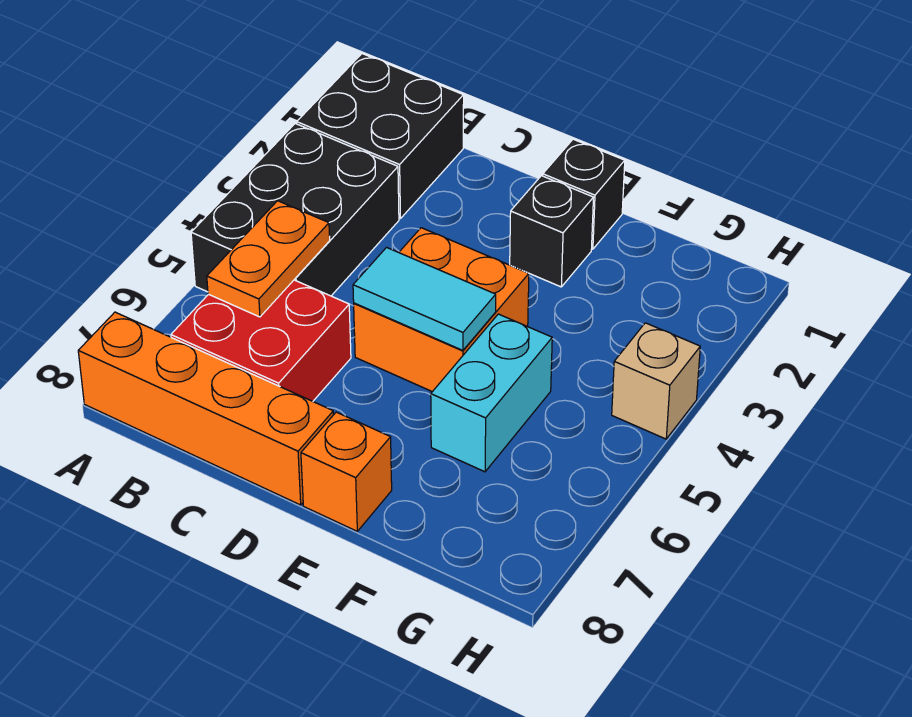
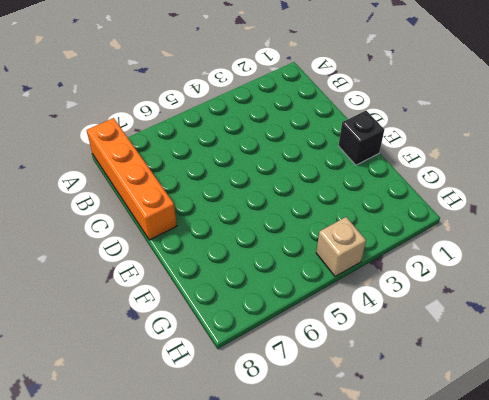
none -> black 2x2 brick [297,54,464,219]
none -> black 2x3 brick [191,124,399,296]
none -> red 2x2 brick [171,280,351,401]

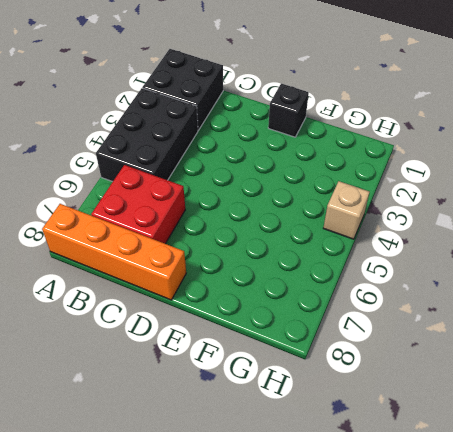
none -> orange 2x2 brick [354,228,529,392]
none -> black 1x1 brick [510,176,594,287]
none -> orange 1x1 brick [301,412,392,531]

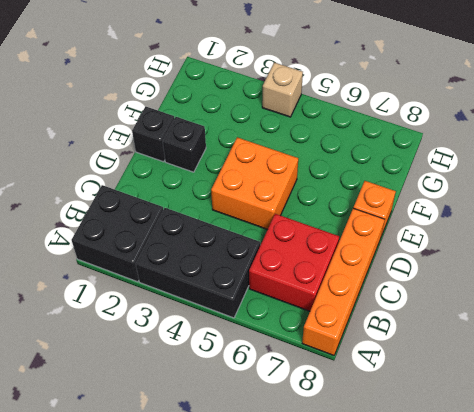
none -> cyan 1x2 brick [431,314,552,472]
none -> orange 1x2 plate [207,201,330,317]
none -> cyan 1x2 tile [353,248,496,350]

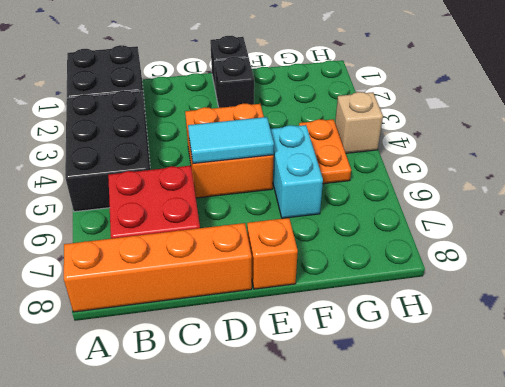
orange 1x2 plate [299,119,351,184] -> orange 1x2 plate moved to [207,201,330,317]

